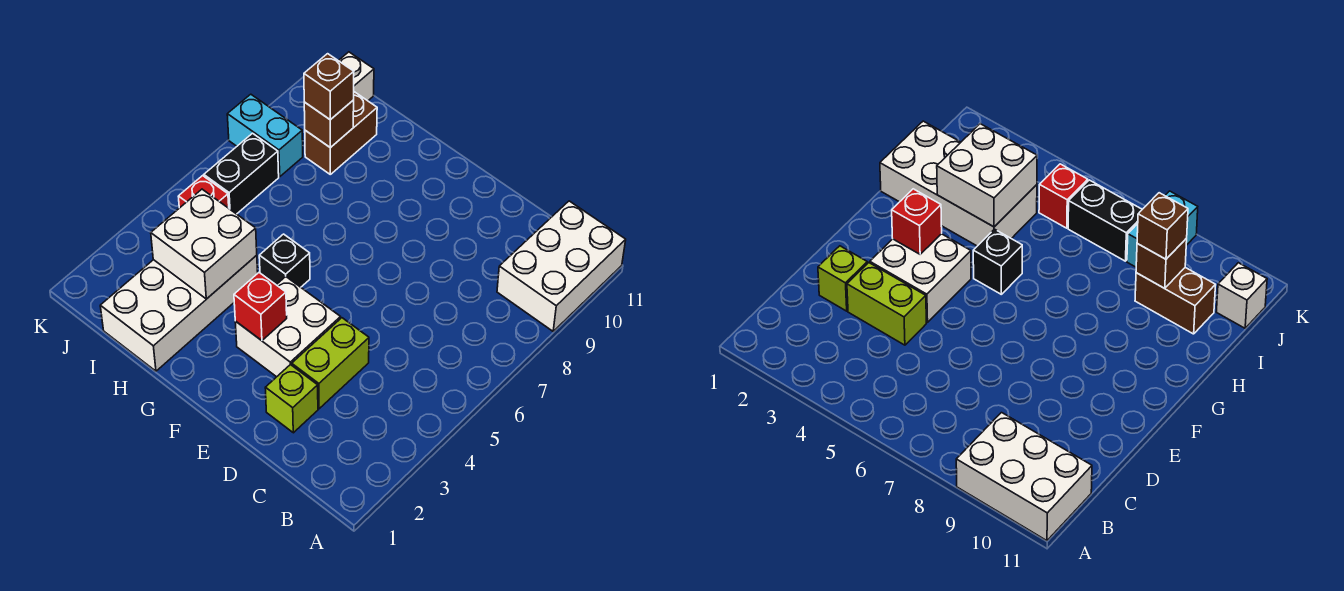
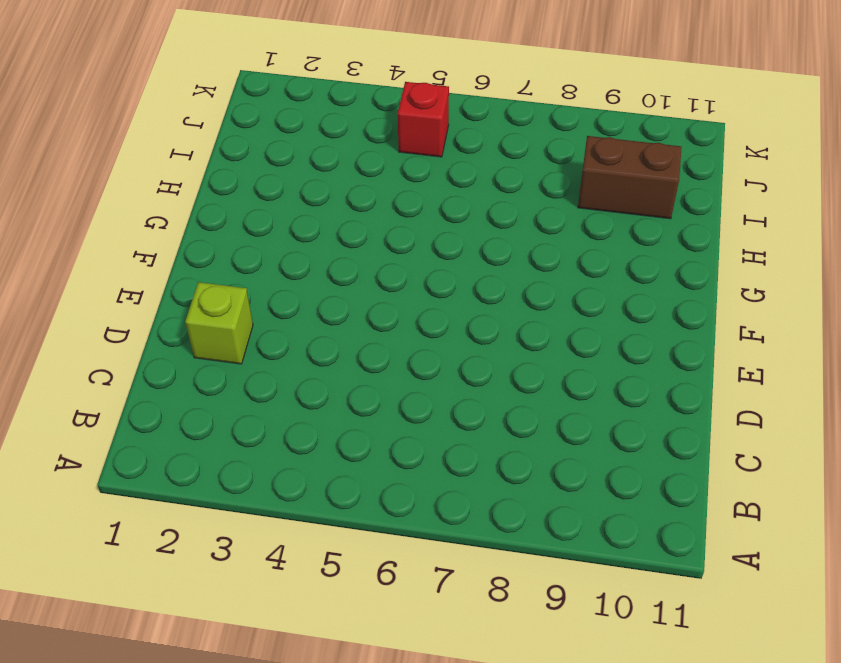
none -> white 2x3 brick [497,201,626,331]
none -> lime 1x2 brick [292,318,369,409]
none -> white 2x2 brick [235,277,341,377]

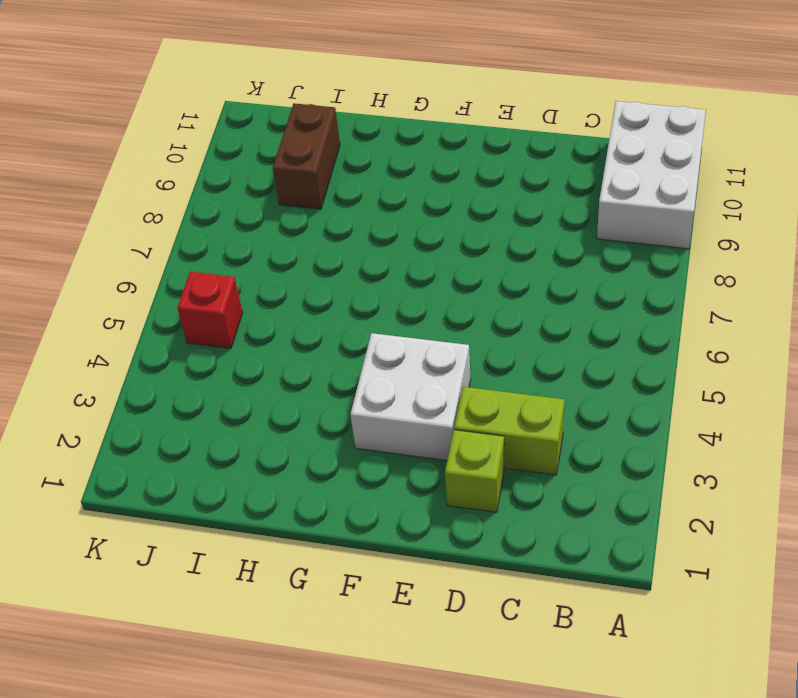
lime 1x2 brick [454,387,564,475] -> lime 1x2 brick turned to [292,318,369,409]
none -> black 1x1 brick [259,234,310,287]
none -> white 2x4 brick [100,255,258,371]
none -> black 1x2 brick [204,133,279,214]

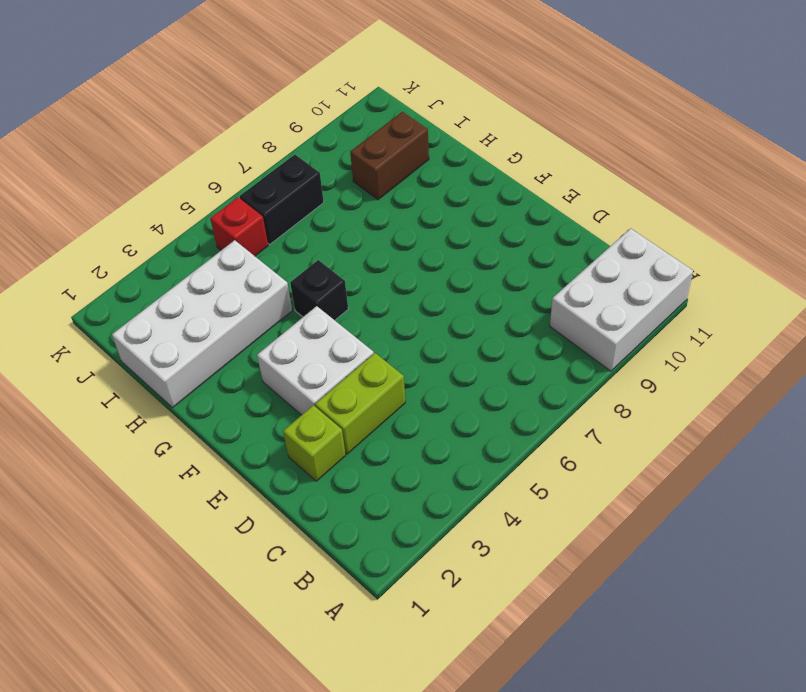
none -> cyan 1x2 brick [227,94,303,177]
none -> white 1x1 brick [339,52,374,101]
none -> red 1x1 brick [234,273,287,341]

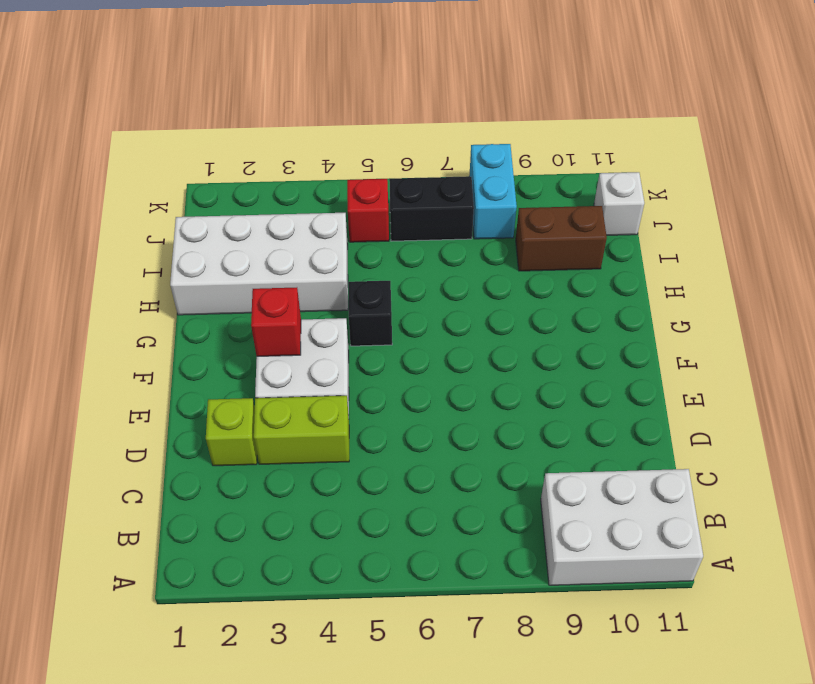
none -> white 2x2 brick [151,189,257,299]
none -> brown 1x1 brick [304,100,354,148]
none -> brown 1x1 brick [304,54,354,120]

